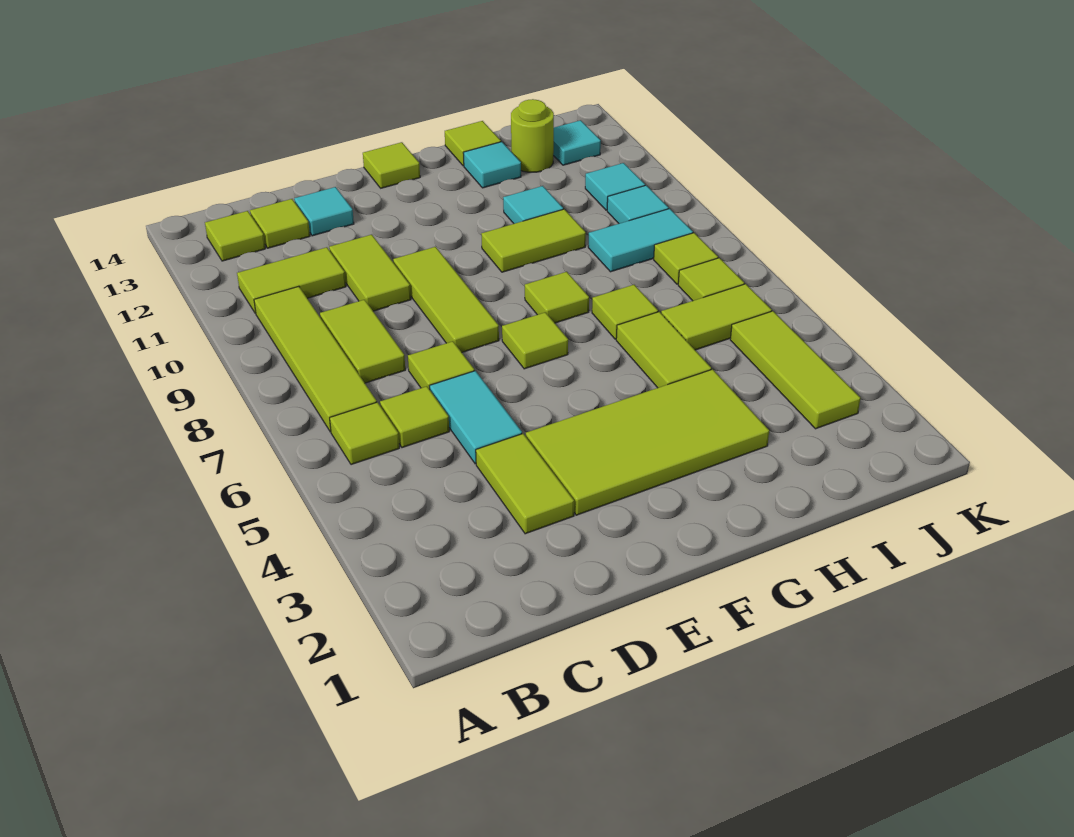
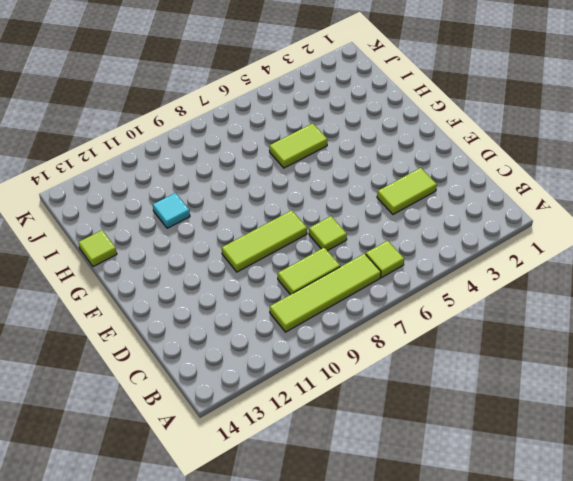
none -> lime 1x2 tile [237,247,346,314]
none -> lime 1x1 tile [205,211,265,261]
none -> lime 1x1 tile [380,386,449,448]
none -> lime 1x1 tile [250,199,310,248]

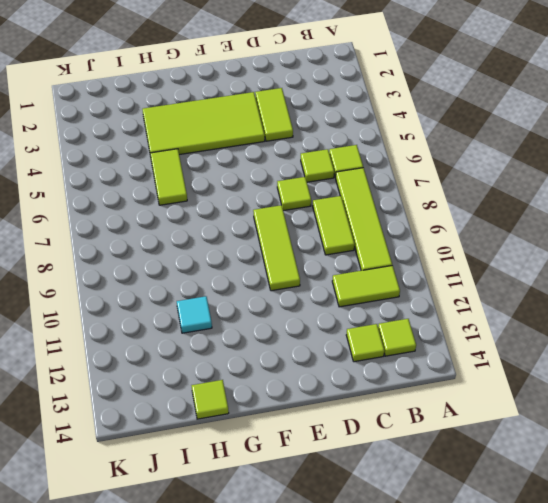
none -> cyan 1x2 tile [430,371,522,464]
none -> lime 1x2 tile [329,235,411,311]
none -> cyan 1x1 tile [294,187,354,236]
none -> lime 1x1 tile [502,312,568,369]

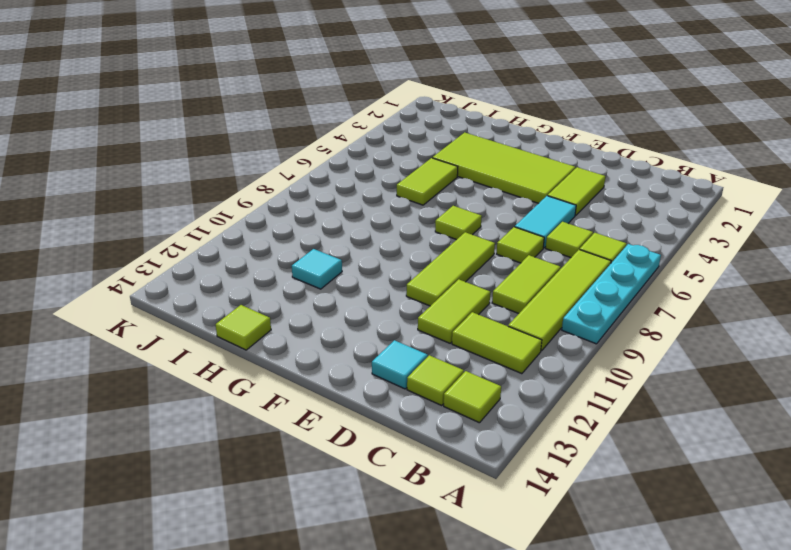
cyan 1x4 plate [562,244,661,344] -> none
none -> lime 1x1 tile [363,142,420,188]
none -> lime 1x1 tile [525,272,589,323]
none -> lime 1x2 tile [481,209,586,272]
none -> lime 1x1 tile [592,285,658,339]

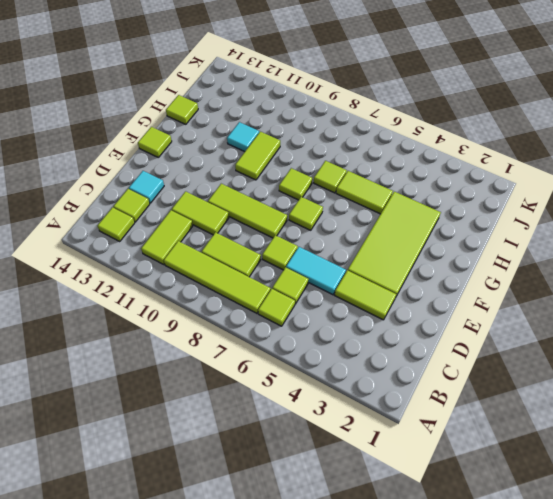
none -> cyan 1x1 tile [463,142,521,188]
none -> lime 1x2 tile [661,284,772,350]
none -> cyan 1x2 tile [588,209,693,272]
none -> lime 1x1 round brick [511,99,554,172]

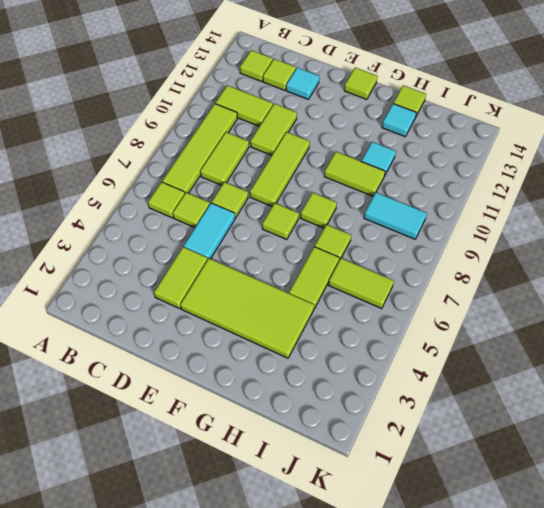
none -> lime 1x1 round brick [511,99,554,172]
none -> lime 1x3 tile [730,311,860,429]
none -> lime 1x1 tile [678,258,744,301]
none -> lime 1x1 tile [654,233,718,284]

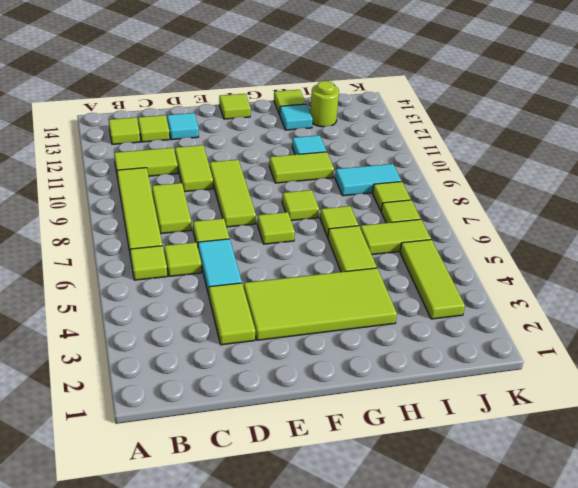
none -> cyan 1x1 tile [607,186,669,224]
none -> cyan 1x1 tile [585,163,645,210]
none -> cyan 1x1 tile [553,120,601,165]

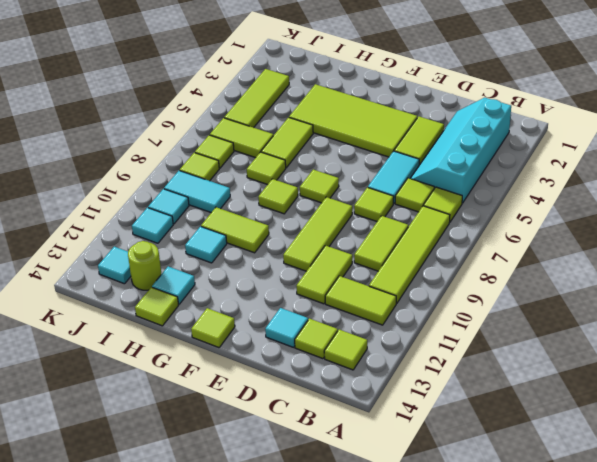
cyan 2x4 slope [410,98,511,203] -> none

